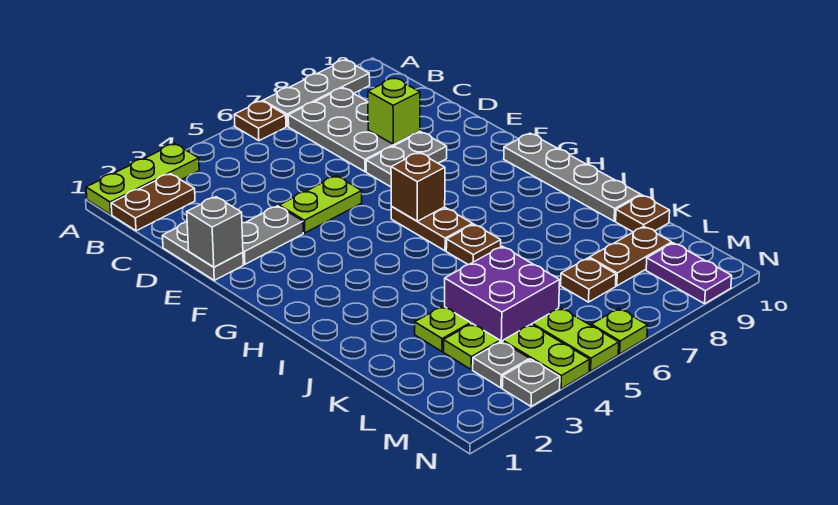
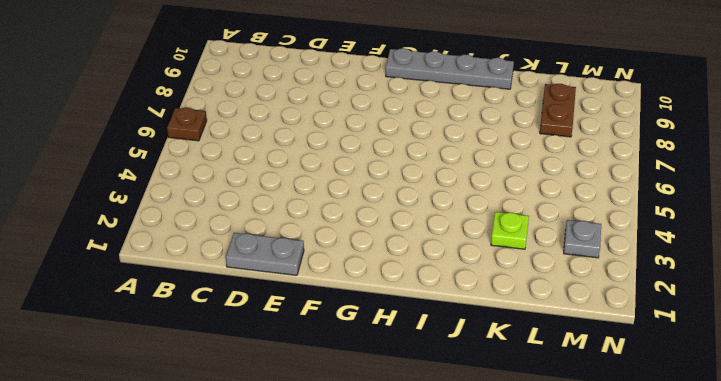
none -> lime 1x3 plate [86,144,199,214]
none -> grey 1x3 plate [263,60,370,126]
none -> brown 1x2 plate [111,174,195,231]

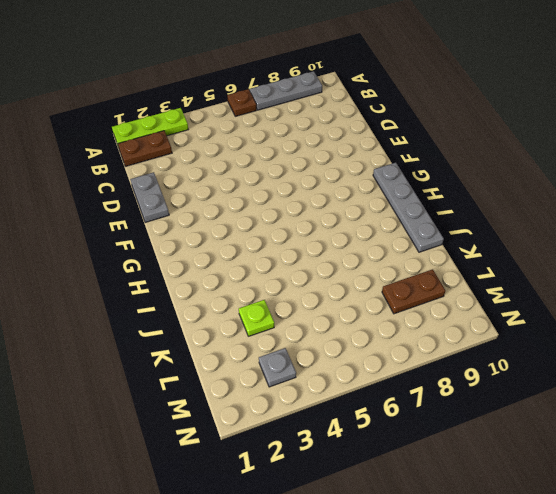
none -> grey 2x3 plate [288,88,420,172]
none -> grey 1x2 plate [242,206,303,264]
none -> lime 1x2 plate [279,176,362,233]

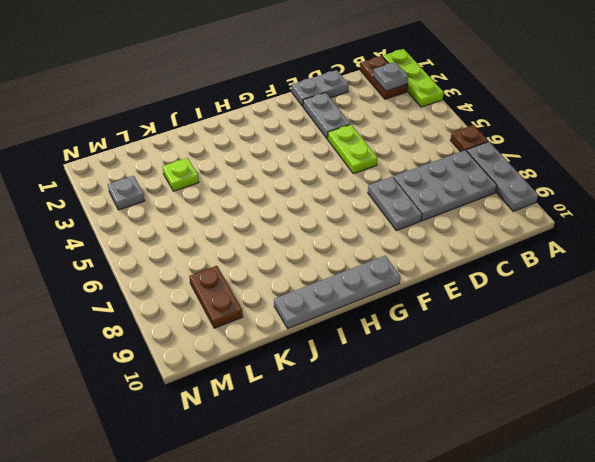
grey 1x1 plate [373,62,408,91] -> grey 1x1 plate moved to [502,359,560,406]
none -> brown 1x2 plate [391,207,473,251]
none -> brown 1x1 plate [446,224,501,265]
none -> purple 2x2 brick [445,246,560,342]

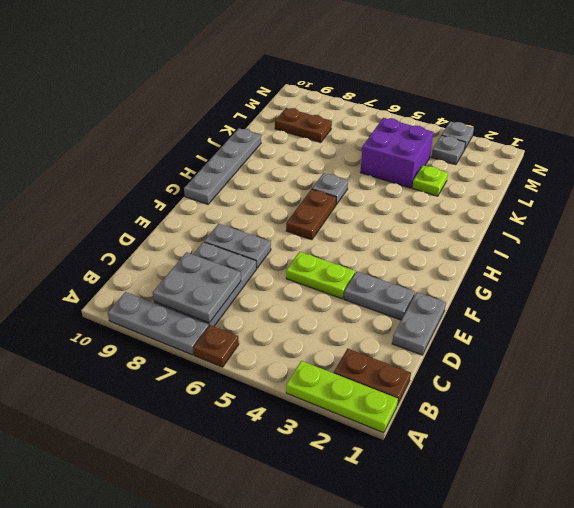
grey 2x2 plate [153,252,241,323] -> none
grey 1x1 plate [312,173,348,205] -> brown 1x1 plate [446,224,501,265]
none -> brown 1x1 plate [616,195,670,232]
none -> lime 1x1 plate [444,324,500,370]
none -> brown 1x1 plate [561,258,616,302]

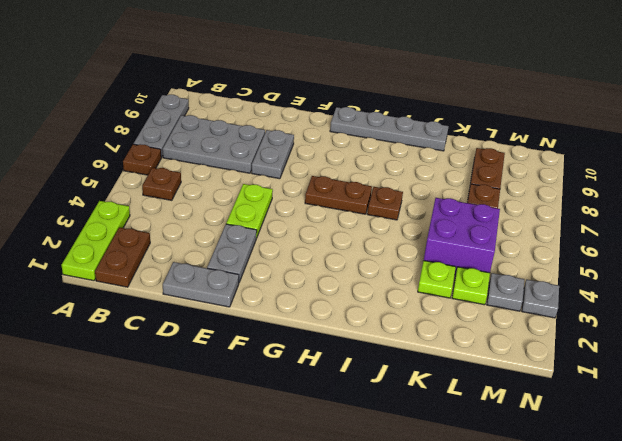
brown 1x1 plate [142,168,181,200] -> brown 1x1 plate moved to [616,195,670,232]
none -> lime 1x2 plate [503,324,590,389]
none -> lime 1x2 plate [532,308,619,371]
none -> purple 1x2 plate [646,243,732,304]

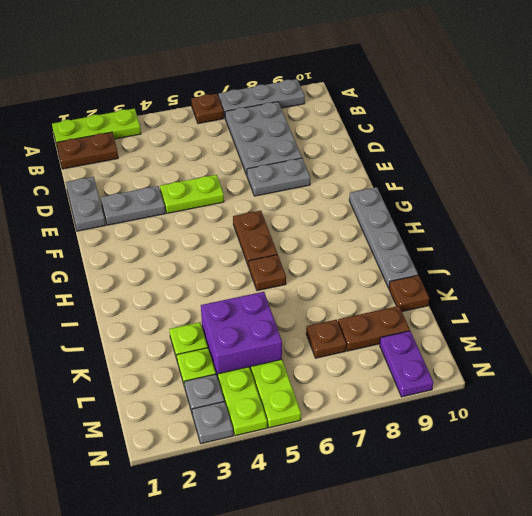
none -> lime 1x1 plate [591,308,648,354]
none -> lime 1x1 brick [368,78,420,144]
none -> grey 1x1 brick [187,197,243,267]

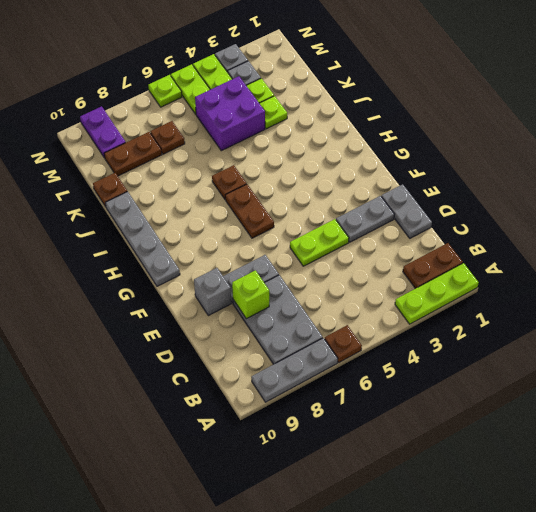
grey 1x1 brick [194,268,231,316] -> grey 1x1 brick moved to [187,197,243,267]
none -> brown 1x1 brick [391,152,445,221]

